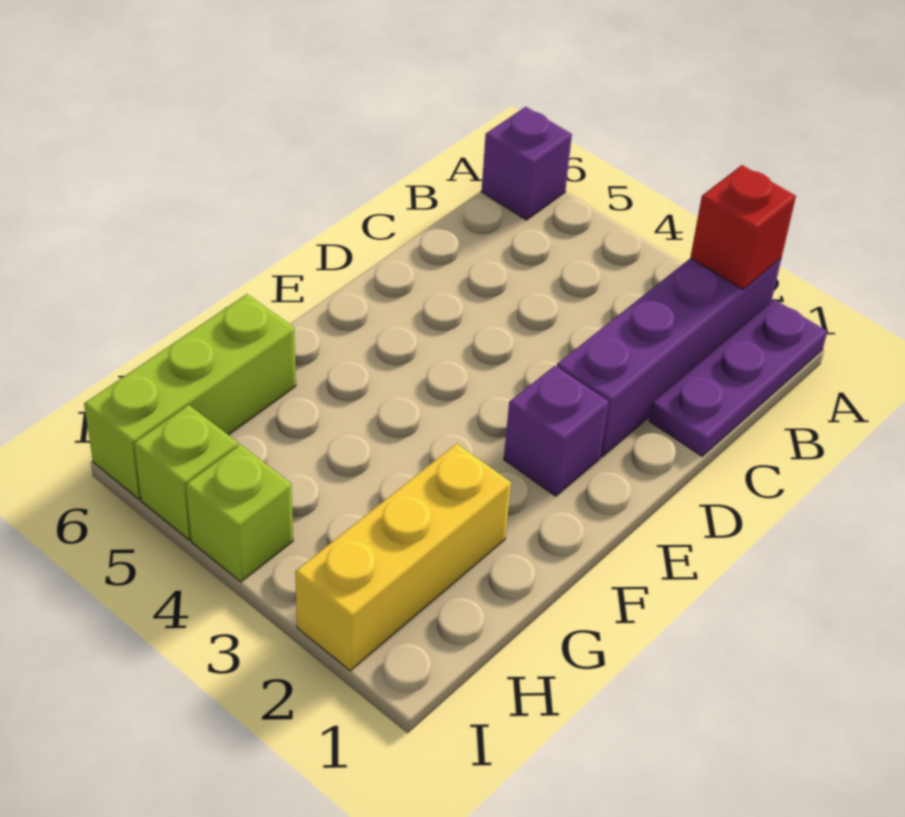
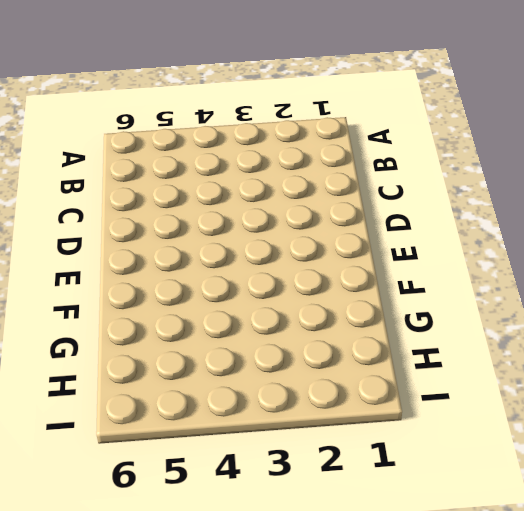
none -> purple 1x3 plate [649,300,827,456]
none -> purple 1x4 brick [557,258,781,457]

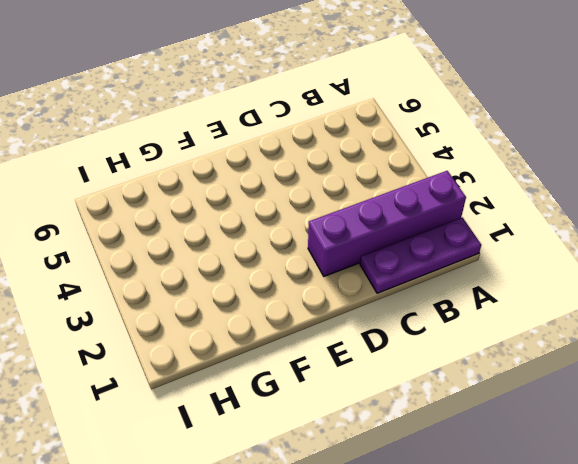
none -> purple 1x1 brick [482,107,572,220]
none -> purple 1x1 brick [504,366,608,496]

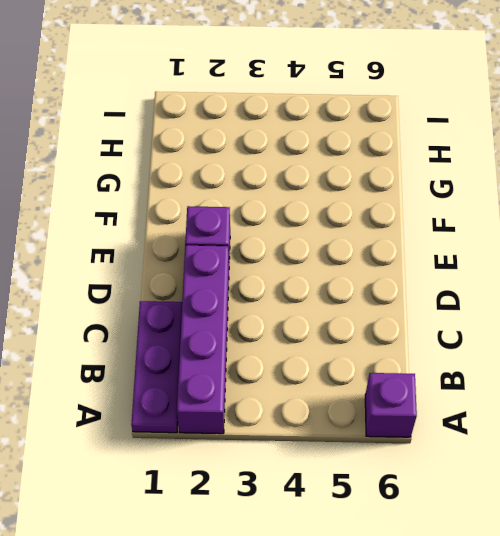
none -> yellow 1x3 brick [295,443,511,671]
none -> lime 1x3 brick [84,294,296,499]

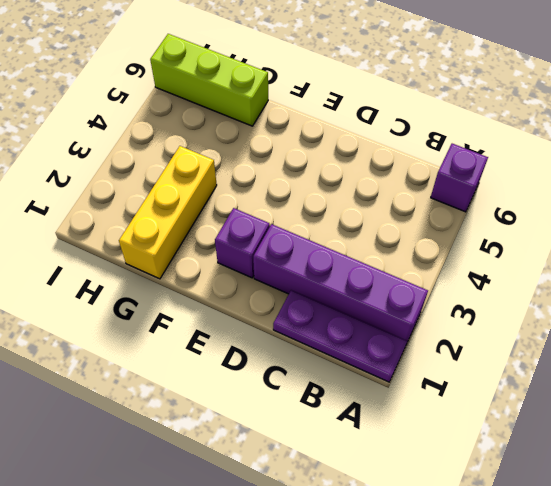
yellow 1x3 brick [119,146,217,279] -> yellow 1x3 brick turned to [295,443,511,671]
none -> lime 1x1 brick [186,445,293,582]
none -> lime 1x1 brick [134,405,238,540]

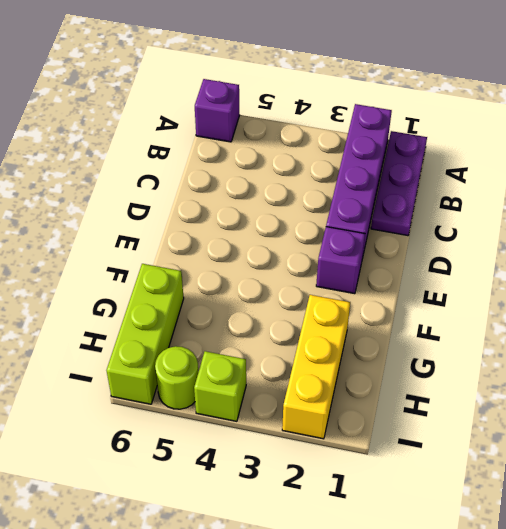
lime 1x1 round brick [155,346,198,409] -> lime 1x1 brick [134,405,238,540]
none -> red 1x1 brick [690,165,796,290]

